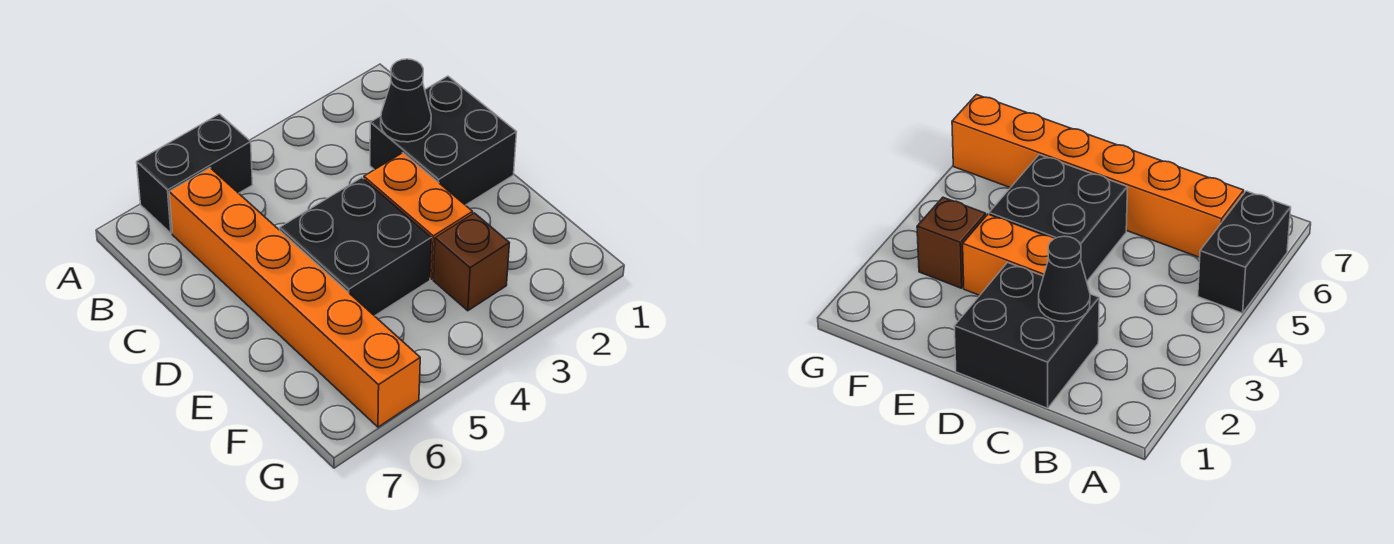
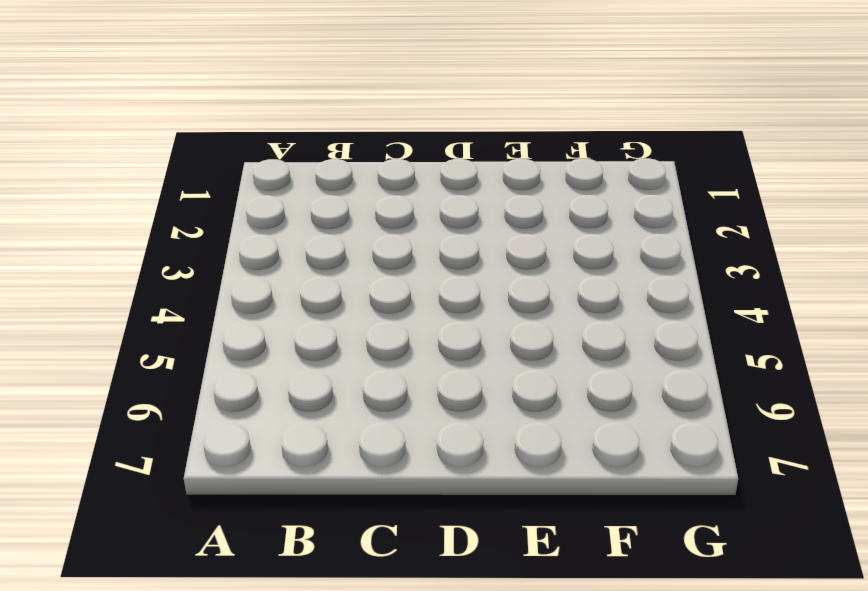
none -> black 1x2 brick [137,114,252,233]
none -> orange 1x6 brick [169,168,420,427]

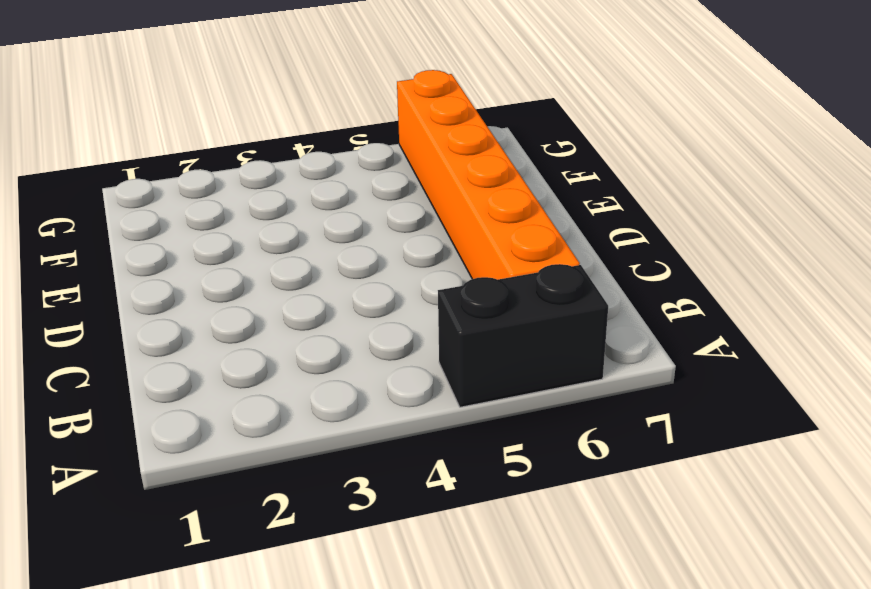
none -> black 2x2 brick [370,76,517,205]
none -> orange 1x2 brick [364,153,473,279]

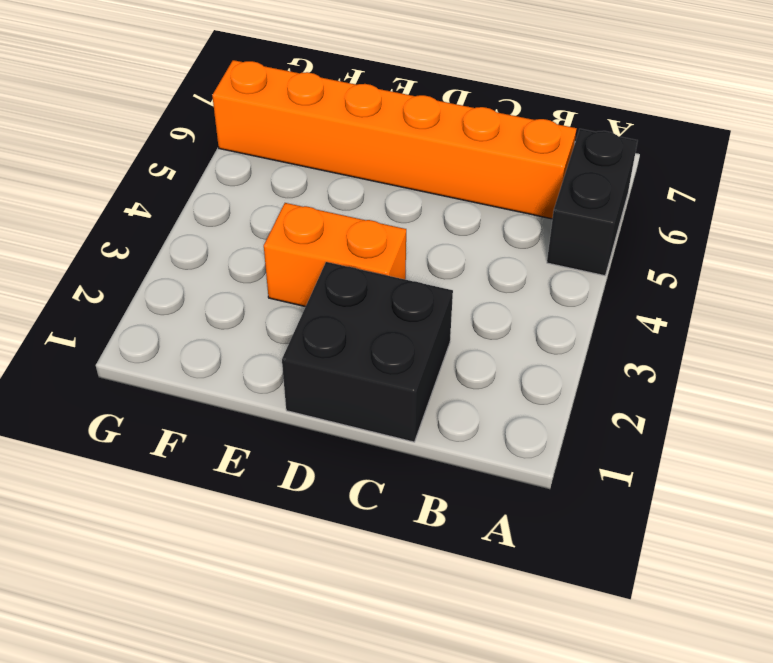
none -> black 2x2 brick [280,178,431,316]
none -> brown 1x1 brick [434,213,509,311]

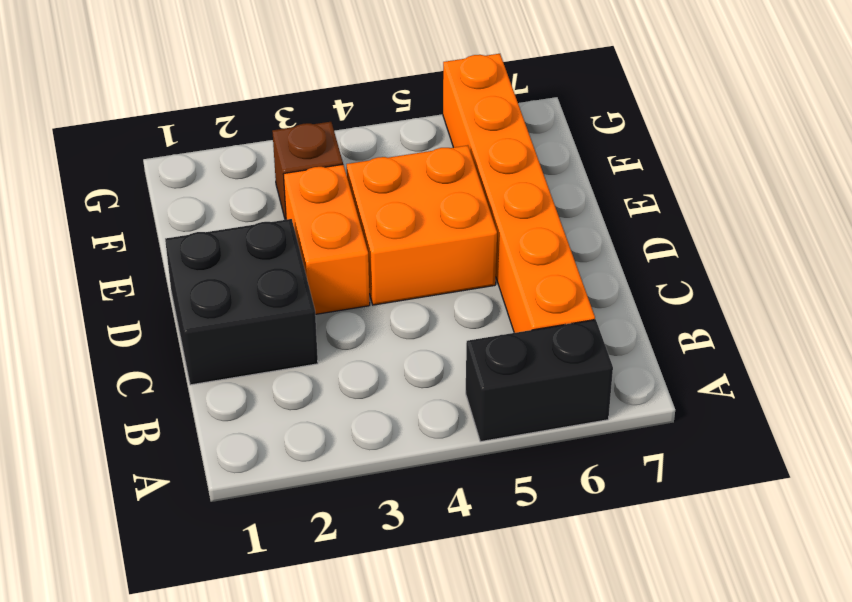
orange 2x2 brick [347,145,497,305] -> black 2x2 brick [280,178,431,316]
none -> black 1x1 cone [381,59,431,142]

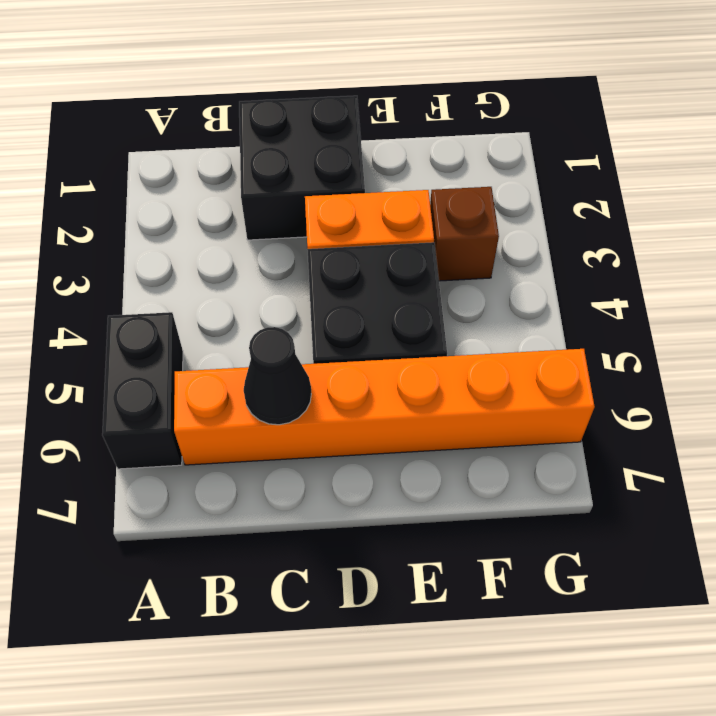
black 1x1 cone [244,327,311,425] -> black 1x1 cone moved to [381,59,431,142]

